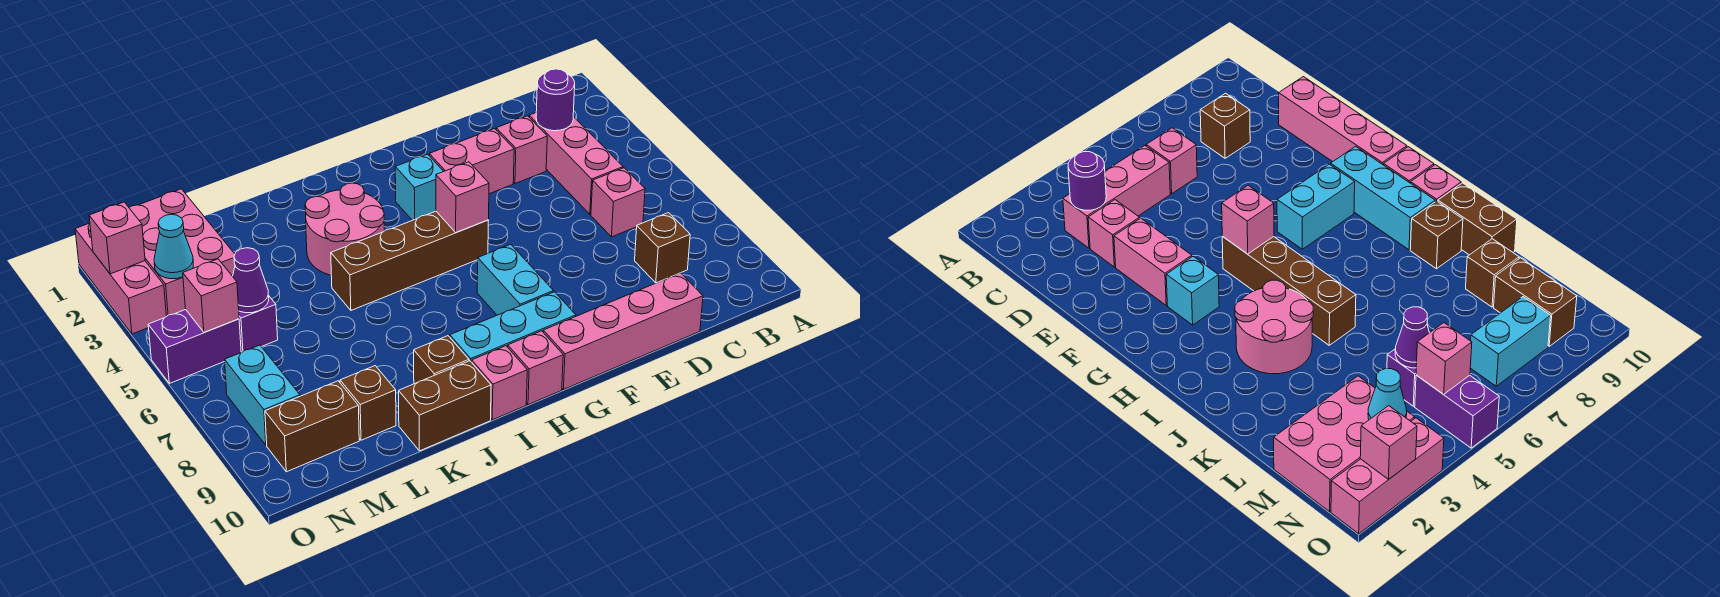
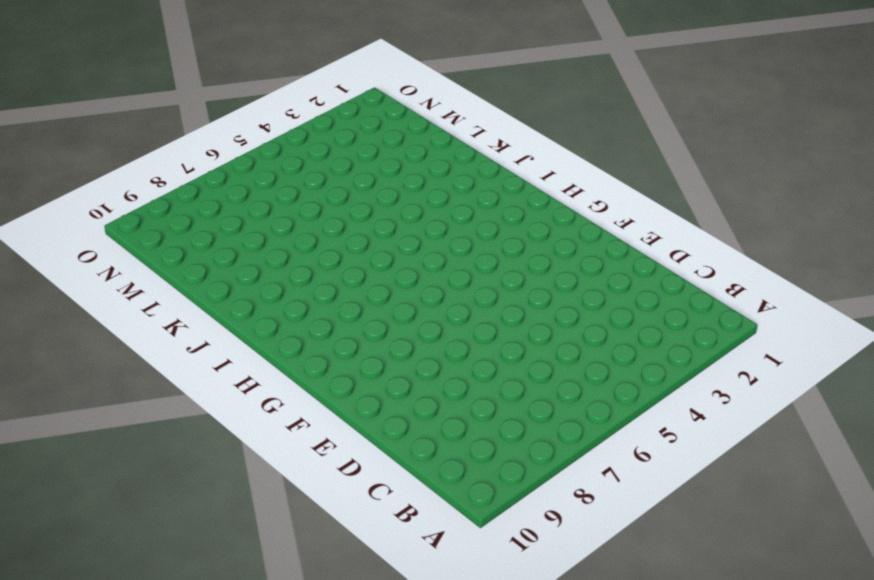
none -> pink 1x3 brick [529,113,623,214]
none -> pink 1x1 brick [591,168,645,237]
none -> brown 1x1 brick [635,213,690,283]

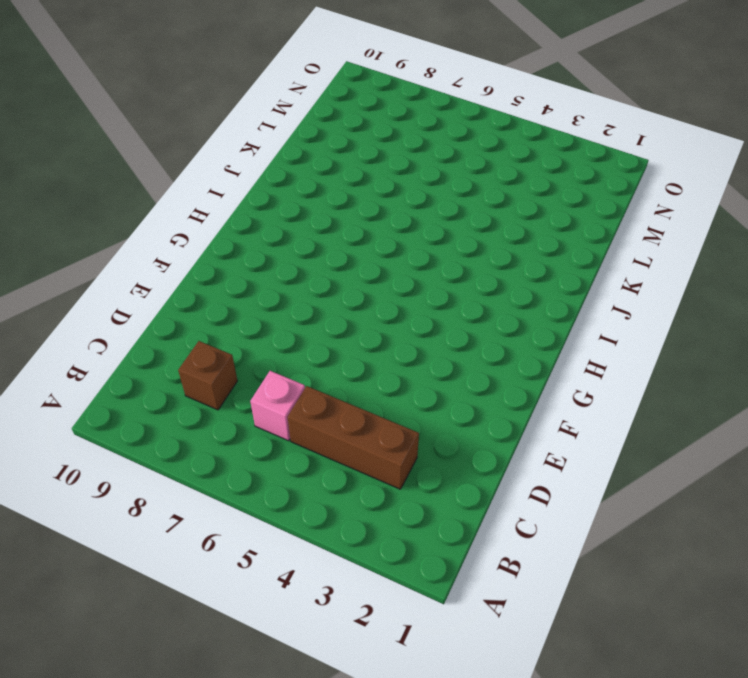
brown 1x3 brick [288,386,419,489] -> pink 1x3 brick [529,113,623,214]
none -> pink 1x1 brick [496,116,547,183]
none -> pink 1x4 brick [543,273,703,390]
none -> pink 1x2 brick [429,129,514,194]

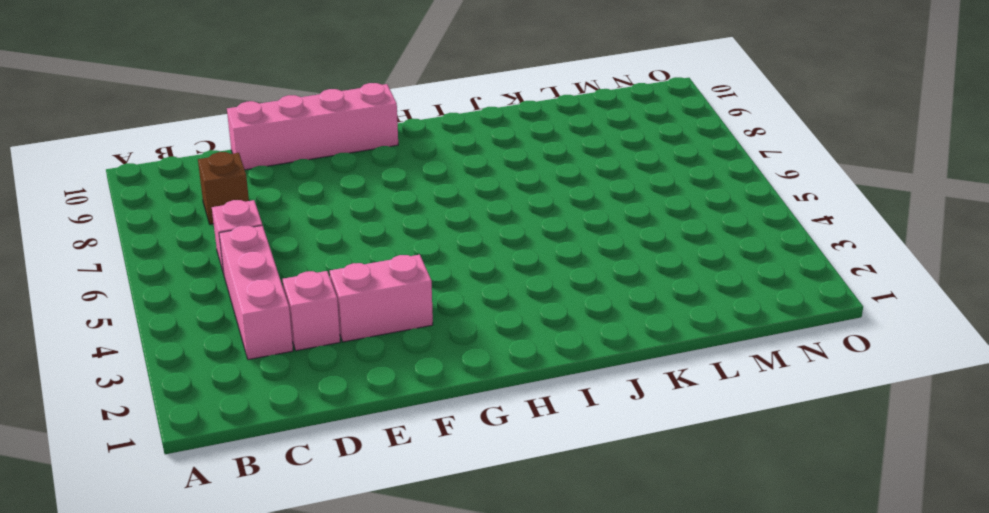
none -> cyan 1x1 brick [395,154,443,220]
none -> brown 1x4 brick [331,211,489,310]
none -> cyan 1x2 brick [477,244,553,315]

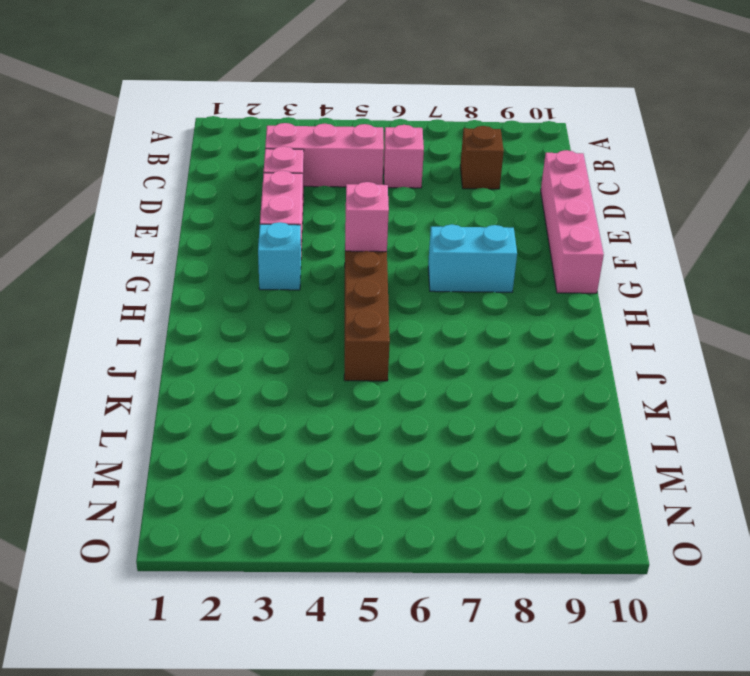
none -> cyan 1x3 brick [450,292,576,362]
none -> pink 1x1 brick [508,331,563,405]
none -> pink 2x2 round brick [305,183,384,275]

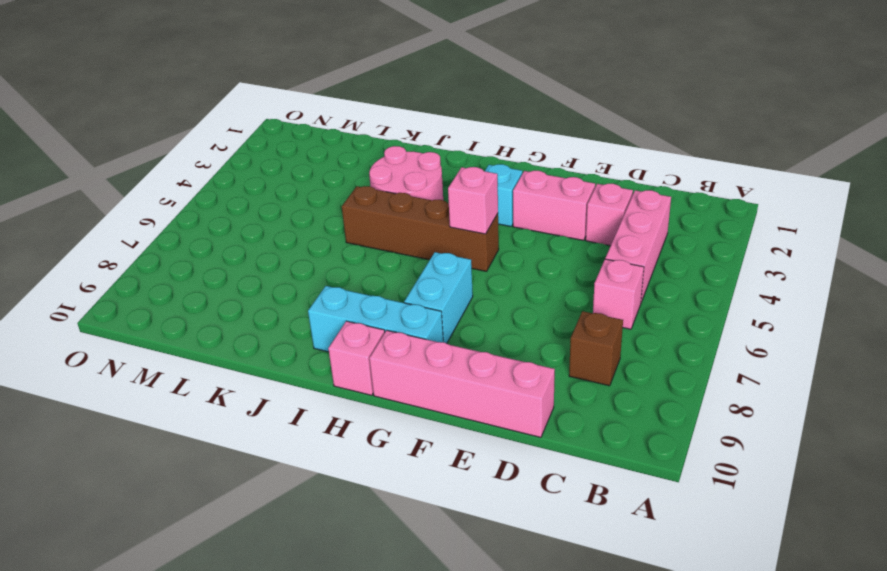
none -> pink 1x1 brick [472,346,527,420]
none -> brown 1x1 brick [414,336,469,384]
none -> brown 1x2 brick [399,361,491,451]

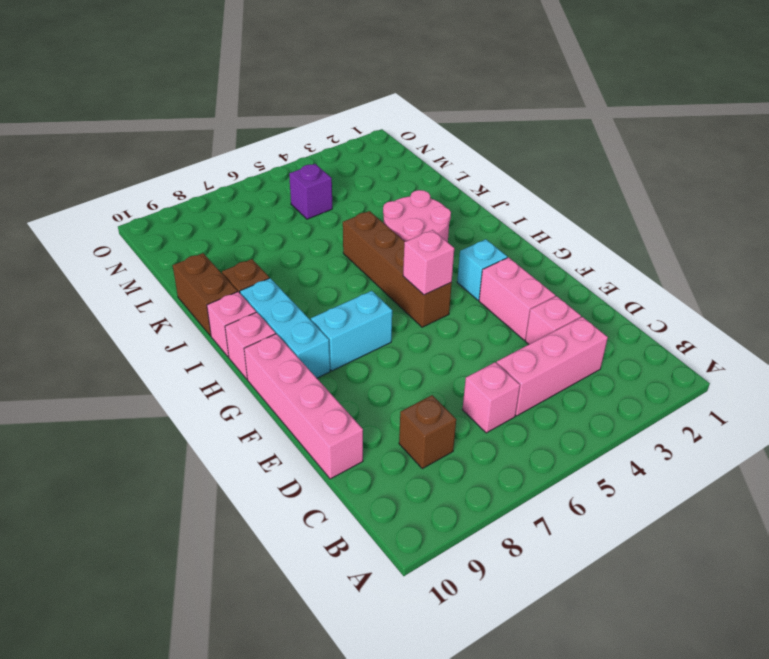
none -> brown 1x1 brick [340,366,396,440]
none -> pink 2x3 brick [129,189,235,316]
none -> brown 1x2 brick [265,381,359,472]

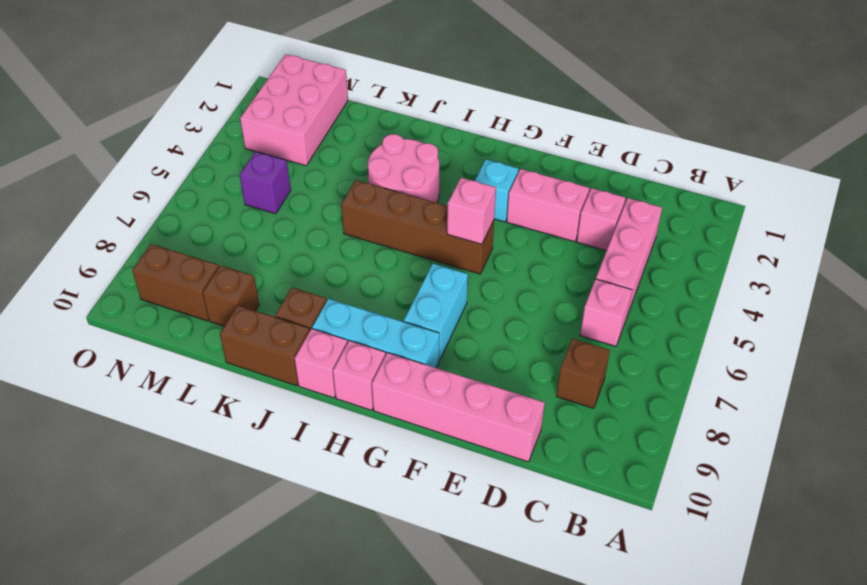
none -> purple 1x2 brick [148,310,241,383]
none -> cyan 1x2 brick [225,345,300,445]
none -> pink 1x3 brick [75,223,166,334]

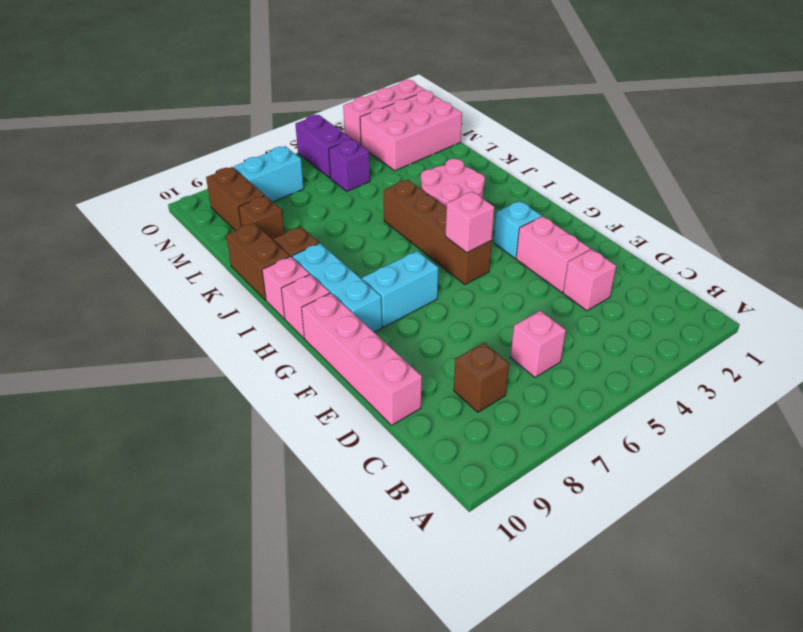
none -> pink 1x3 brick [529,113,623,214]
none -> purple 1x1 round brick [536,69,575,131]
none -> purple 1x1 cone [233,248,269,313]

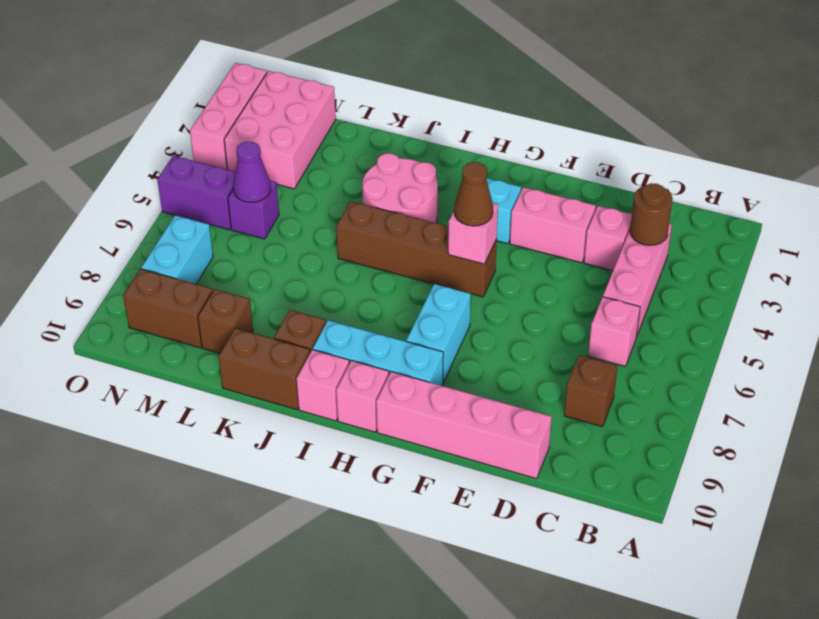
brown 1x1 round brick [630,183,673,245] -> purple 1x1 round brick [536,69,575,131]
brown 1x1 cone [454,162,493,226] -> none
none -> cyan 1x1 cone [154,214,193,279]
none -> pink 1x1 brick [183,259,239,332]
none -> pink 1x1 brick [89,202,145,274]

